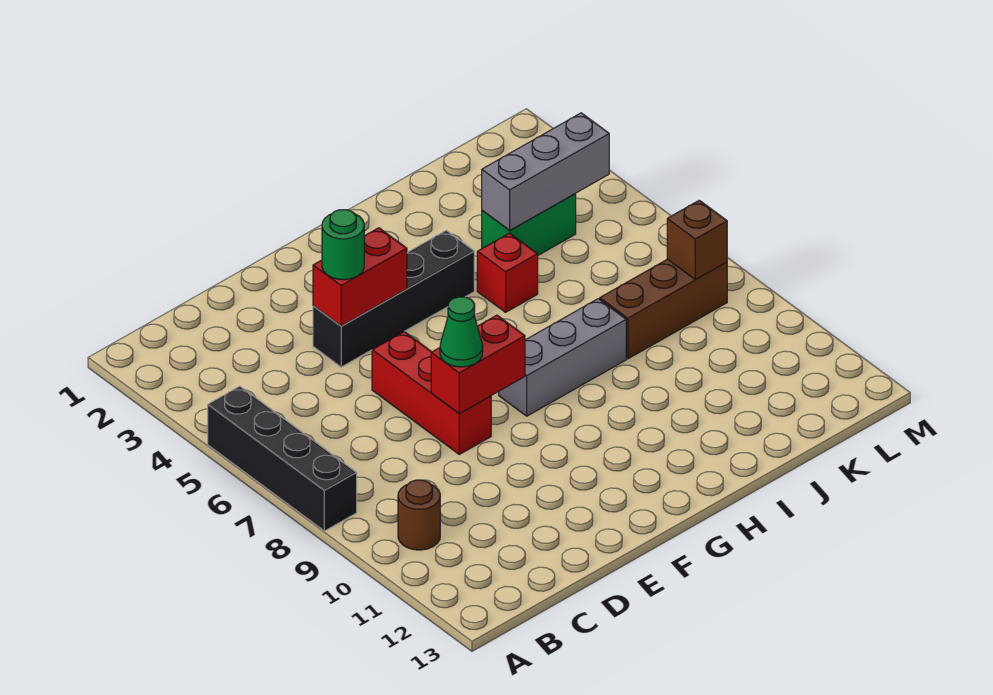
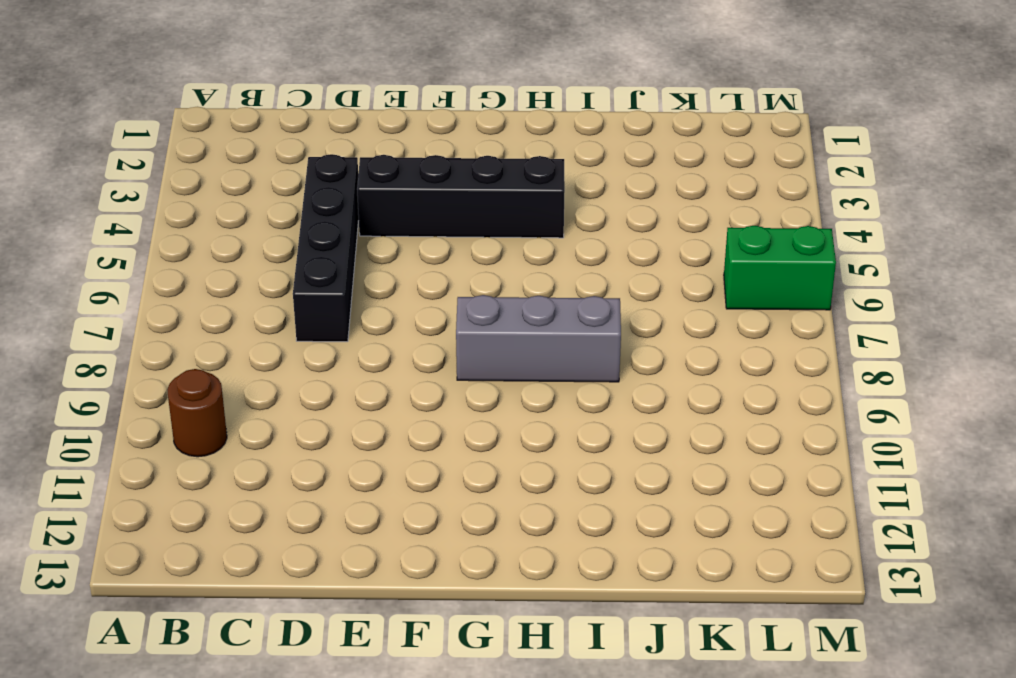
black 1x4 brick [293,154,359,342] -> black 1x4 brick moved to [208,386,357,531]
green 1x2 brick [724,226,836,310] -> green 1x2 brick moved to [482,194,576,255]
none -> red 1x3 brick [372,332,491,454]
none -> red 1x1 brick [477,233,538,312]
none -> brown 1x3 brick [600,259,727,359]

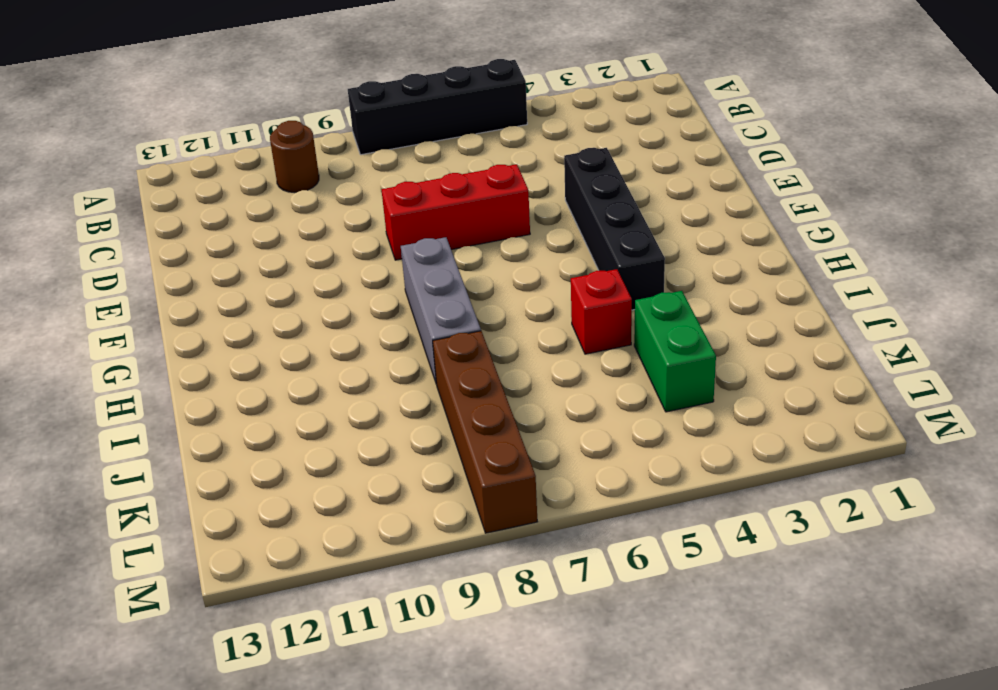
brown 1x4 brick [433,331,537,533] -> brown 1x3 brick [600,259,727,359]
none -> red 1x2 brick [313,228,407,326]
none -> red 1x2 brick [431,315,525,413]
none -> grey 1x3 brick [482,113,609,230]

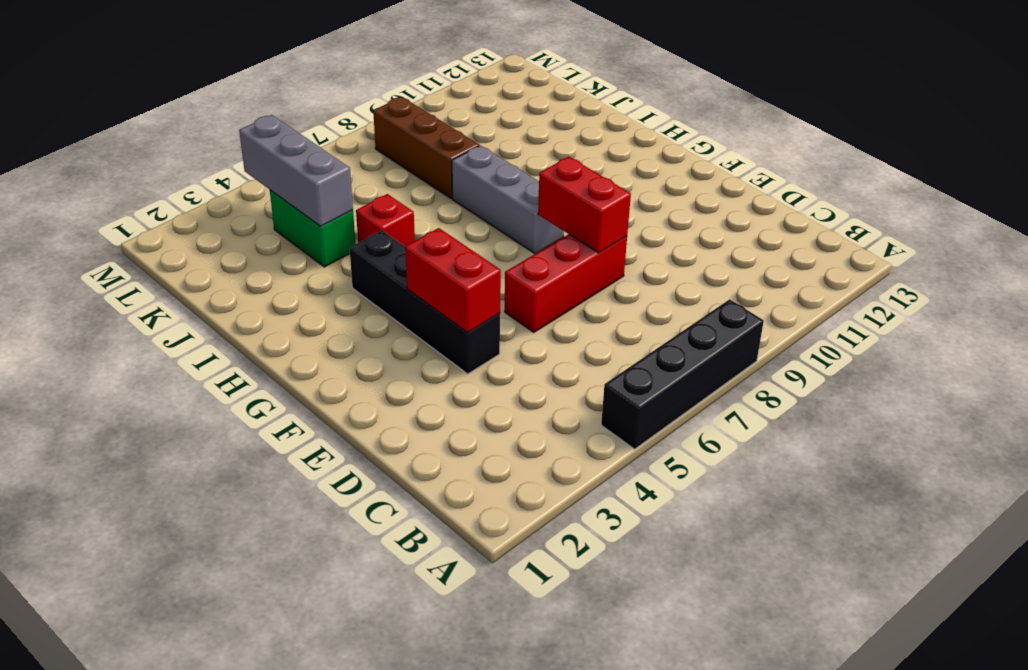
none -> brown 1x1 round brick [398,480,440,550]
none -> brown 1x1 brick [667,200,727,279]
none -> green 1x1 round brick [322,210,364,280]

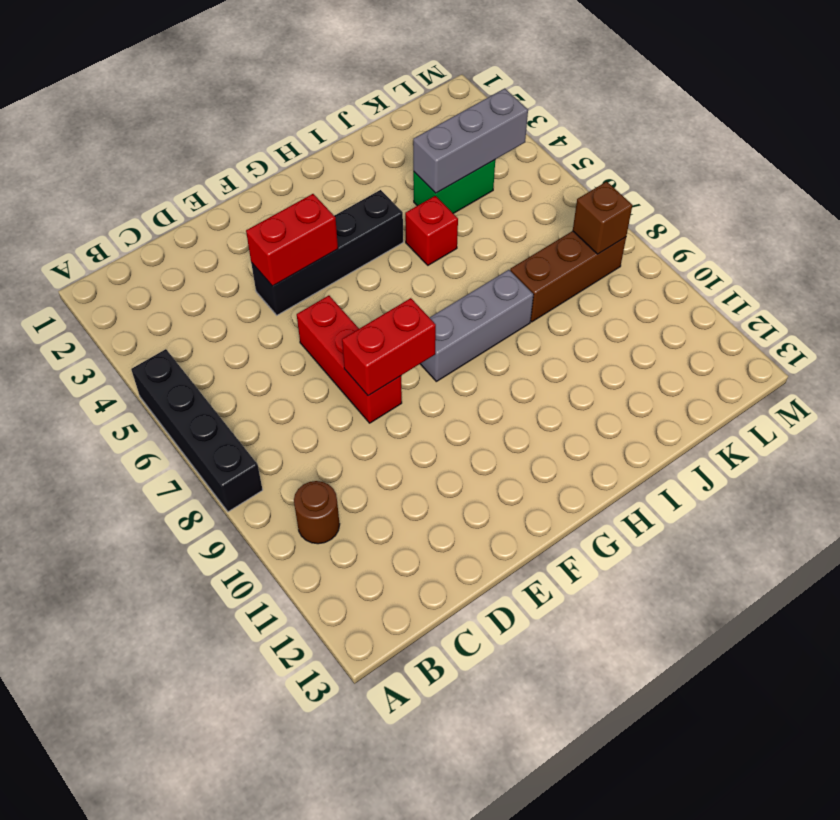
none -> green 1x1 round brick [322,210,364,280]
none -> green 1x1 cone [440,297,483,367]

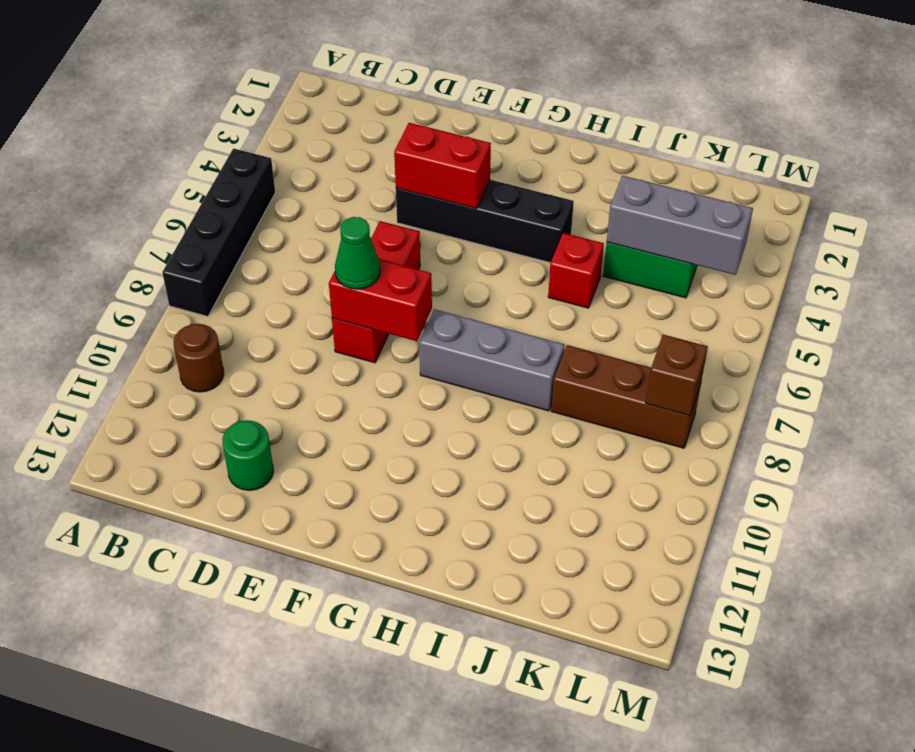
green 1x1 round brick [222,420,273,490] -> green 1x1 round brick moved to [322,210,364,280]

